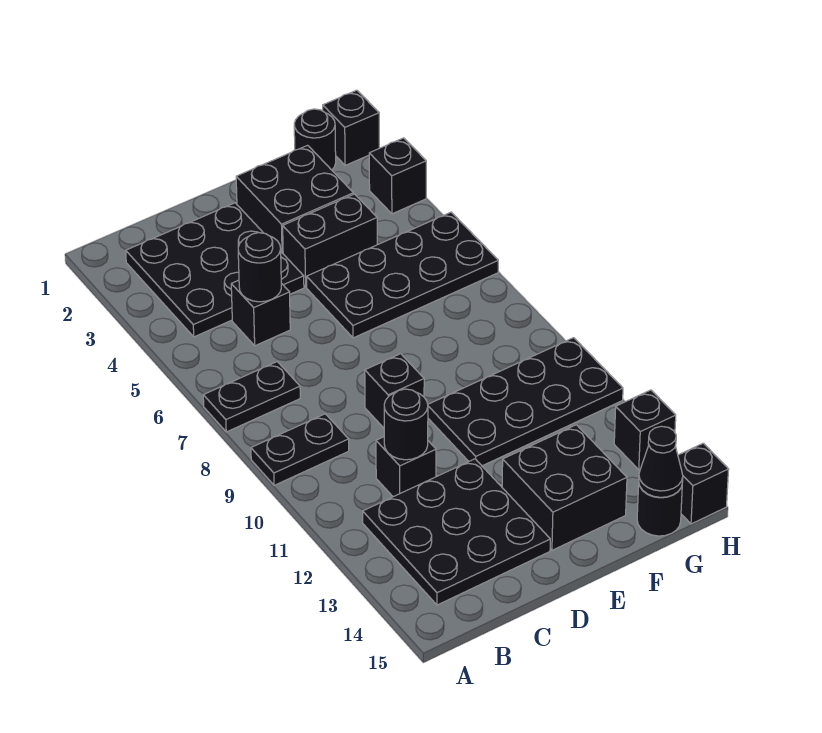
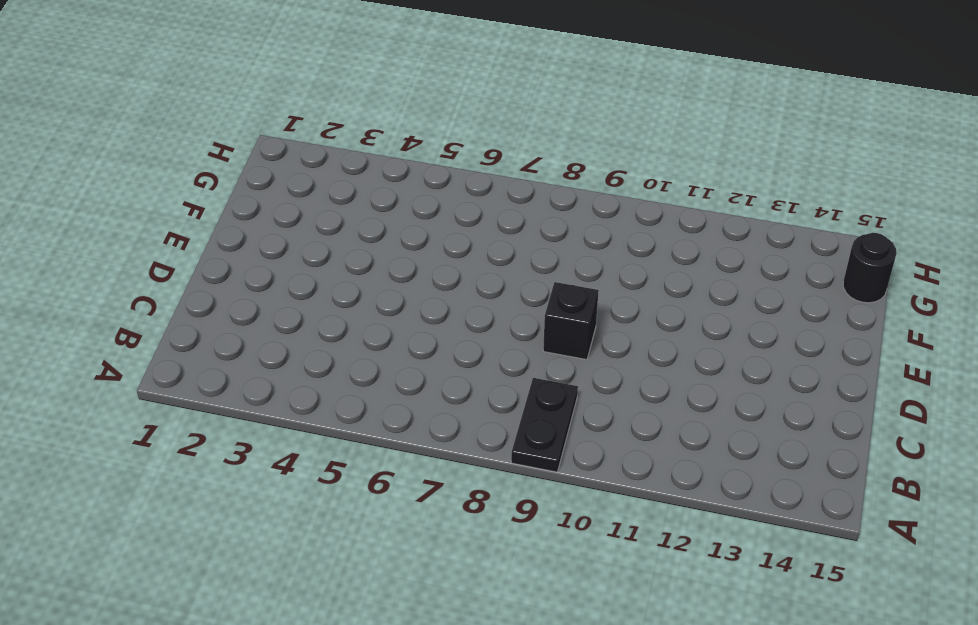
none -> black 1x2 plate [203,362,300,432]
none -> black 3x3 plate [126,203,304,337]
none -> black 3x3 plate [363,459,550,605]

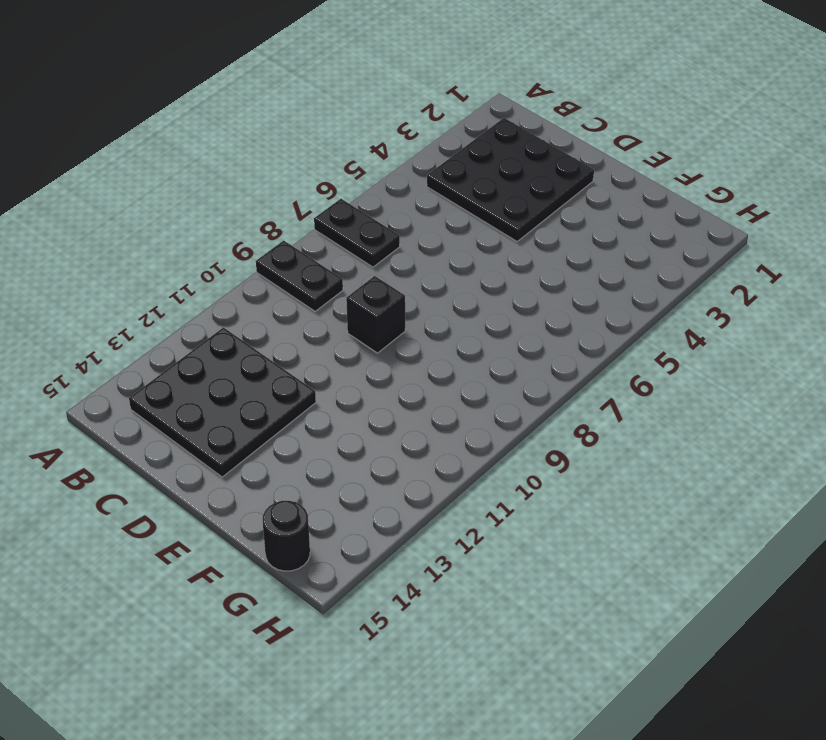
none -> black 1x1 brick [231,280,290,346]
none -> black 1x1 brick [376,437,436,497]
none -> black 2x2 brick [236,145,353,253]

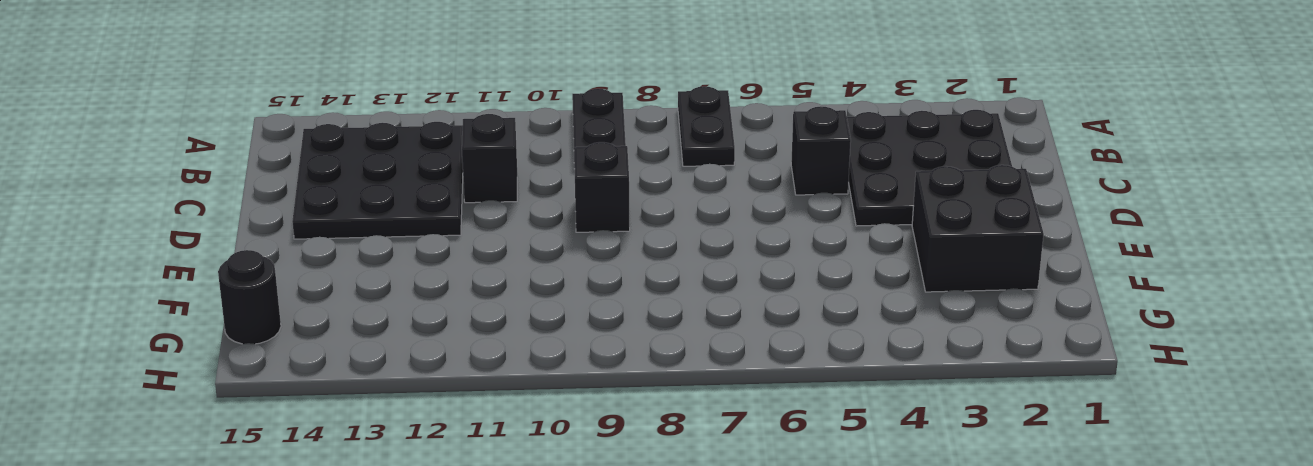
none -> black 1x2 brick [283,194,377,287]
none -> black 2x4 plate [307,212,498,338]
none -> black 2x4 plate [428,338,623,466]

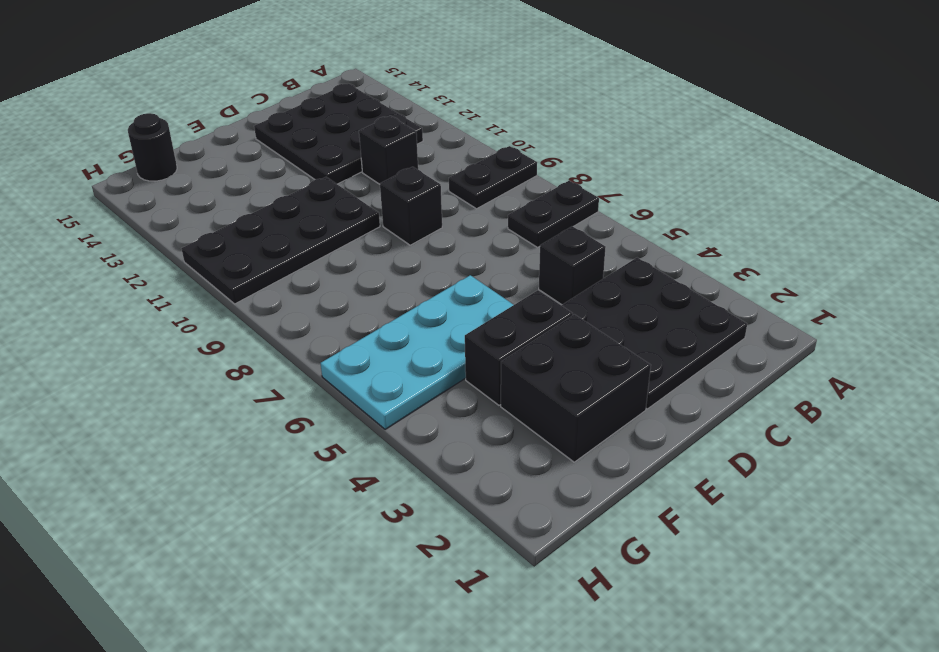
cyan 2x4 plate [321,275,513,429] -> black 2x4 plate [307,212,498,338]
none -> black 2x2 brick [502,425,627,550]
none -> black 1x1 round brick [294,109,336,170]
none -> black 1x1 brick [323,90,379,165]

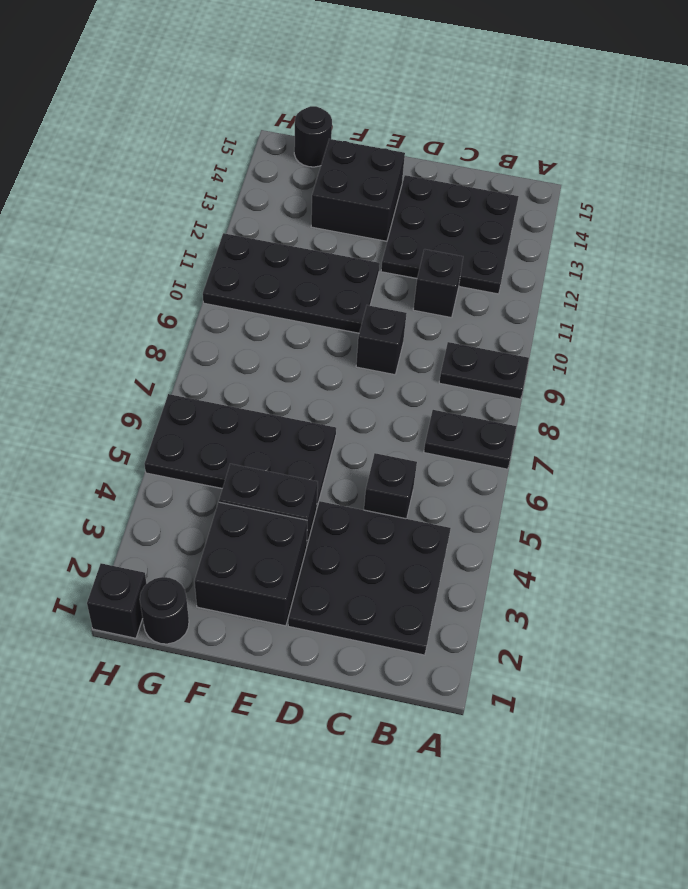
none -> black 1x1 brick [369,138,426,214]
none -> black 1x1 brick [614,390,676,470]
none -> black 1x1 brick [678,443,729,524]

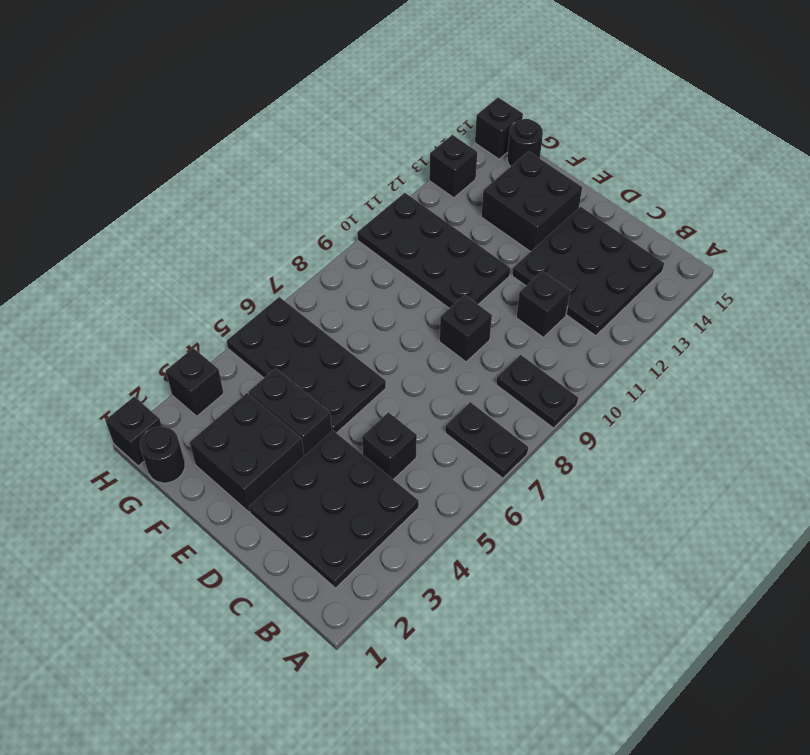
none -> black 1x1 round brick [238,233,281,302]
none -> black 1x1 round brick [384,389,428,460]
none -> black 1x1 cone [639,426,683,497]

